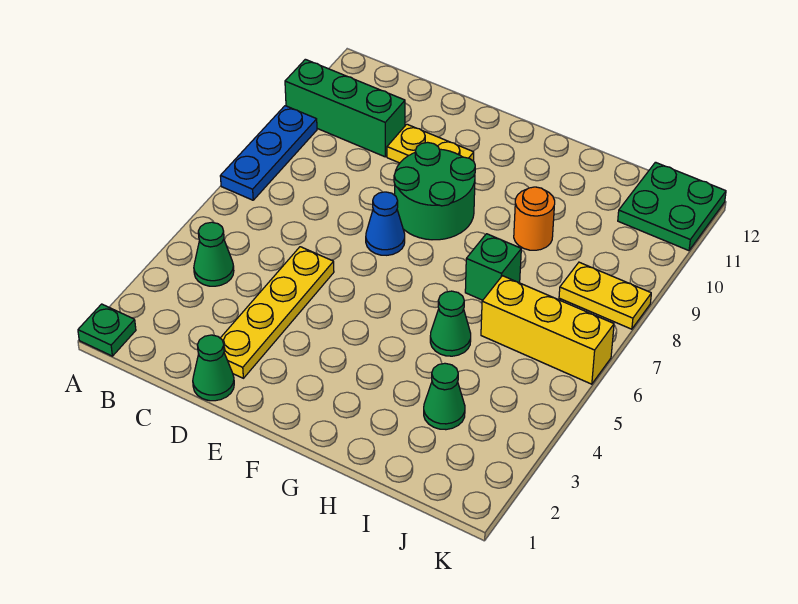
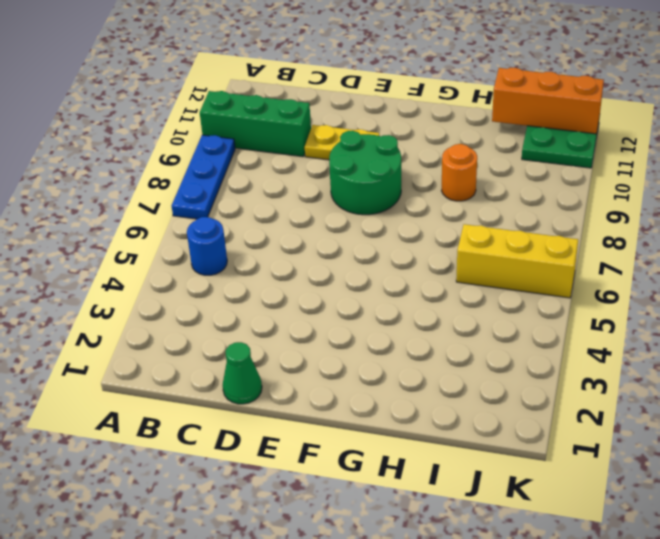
blue 1x1 round brick [187,217,227,275] -> none
orange 1x3 brick [492,68,604,134] -> none
none -> green 1x1 plate [78,304,136,356]
none -> green 1x1 cone [194,222,234,286]
none -> yellow 1x4 plate [221,247,334,378]

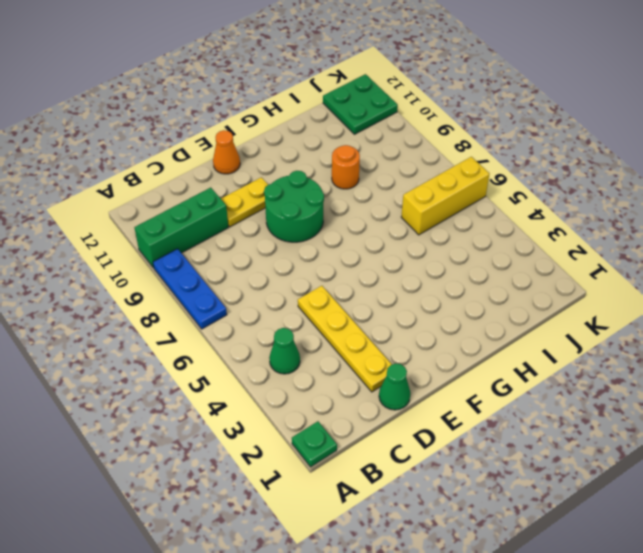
orange 1x1 cone [213,130,240,174] -> none
none -> blue 1x1 cone [366,192,405,255]
none -> green 1x1 cone [430,291,471,356]
none -> green 1x1 brick [465,234,521,300]

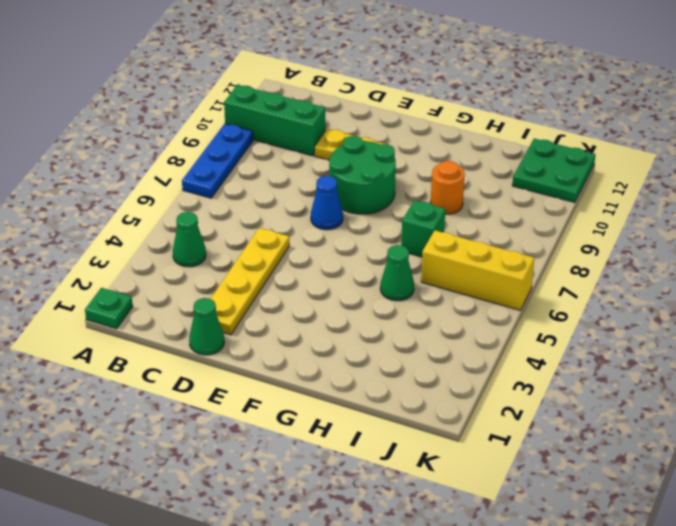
none -> green 1x1 cone [424,363,465,430]
none -> yellow 1x2 plate [559,262,651,329]

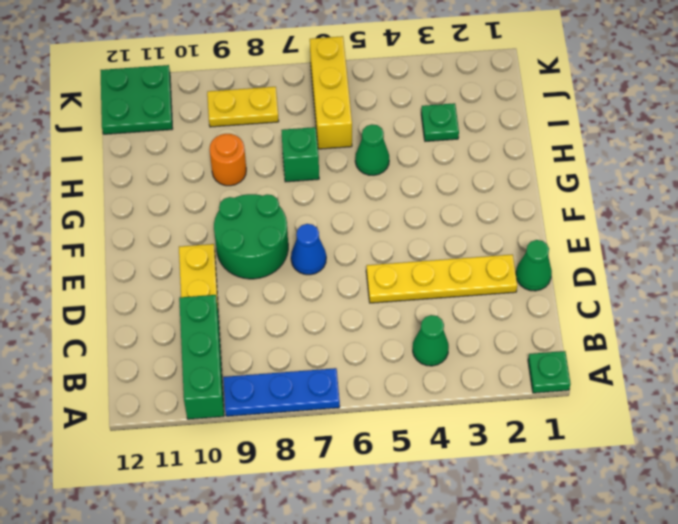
green 1x1 plate [421,103,459,141] -> green 1x1 cone [424,363,465,430]
yellow 1x2 plate [207,87,279,127] -> yellow 1x2 plate turned to [559,262,651,329]

